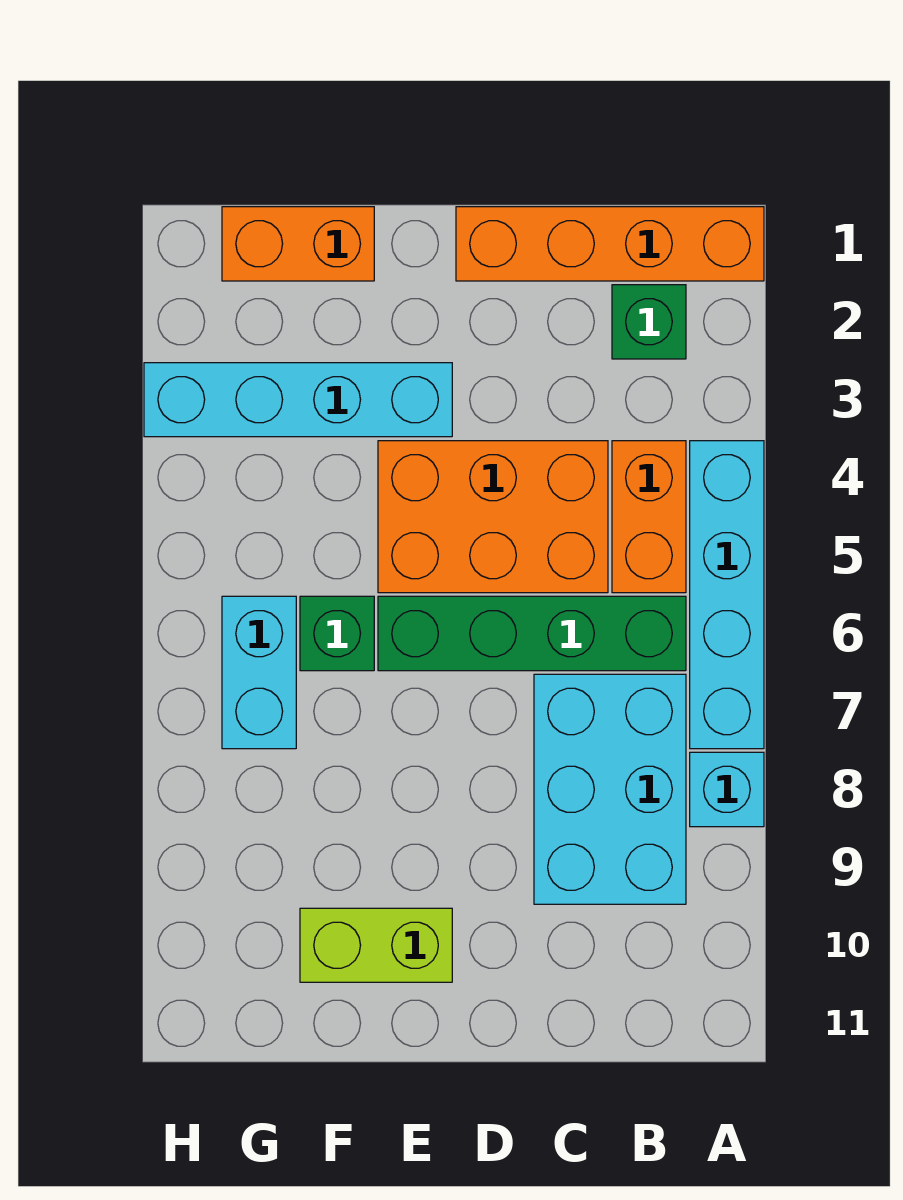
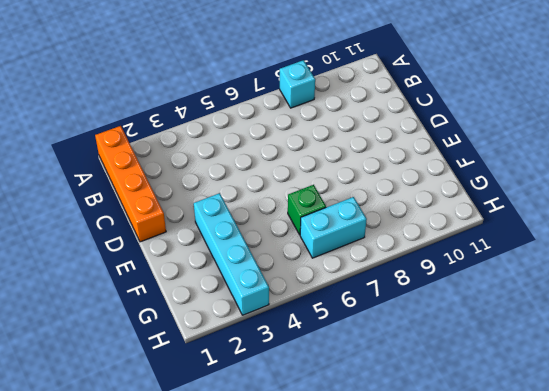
none -> cyan 1x4 brick [690,441,764,749]
none -> green 1x1 brick [612,285,686,359]
none -> orange 1x2 brick [612,441,686,593]

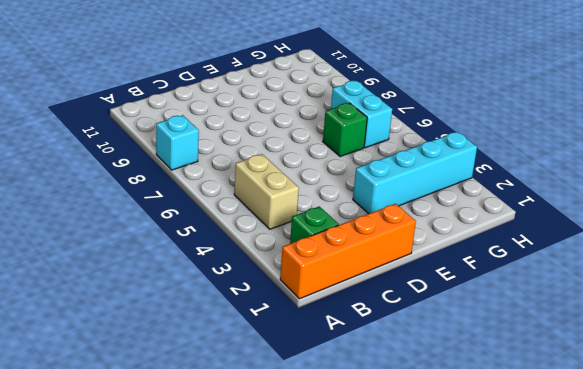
tan 1x2 brick [234,154,299,229] -> orange 1x2 brick [612,441,686,593]
none -> cyan 1x4 brick [690,441,764,749]
none -> green 1x4 brick [378,596,686,671]
none -> cyan 2x3 brick [534,674,686,904]

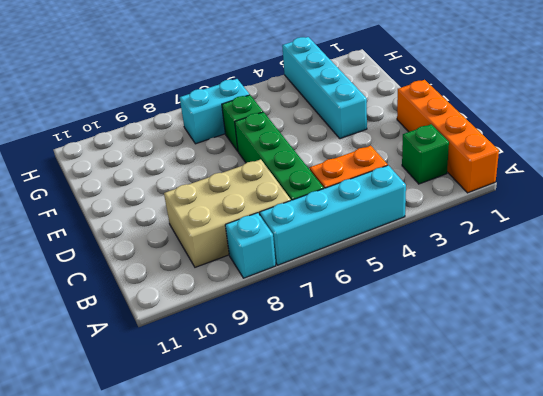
tan 2x3 brick [164,159,291,267] -> cyan 2x3 brick [534,674,686,904]
none -> orange 2x3 brick [378,441,608,593]
none -> lime 1x2 brick [300,908,452,982]
none -> orange 1x2 brick [222,207,374,281]

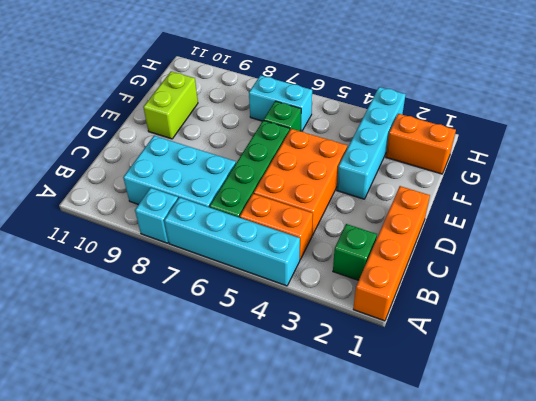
orange 1x2 brick [386,114,456,174] -> orange 1x2 brick turned to [222,207,374,281]

